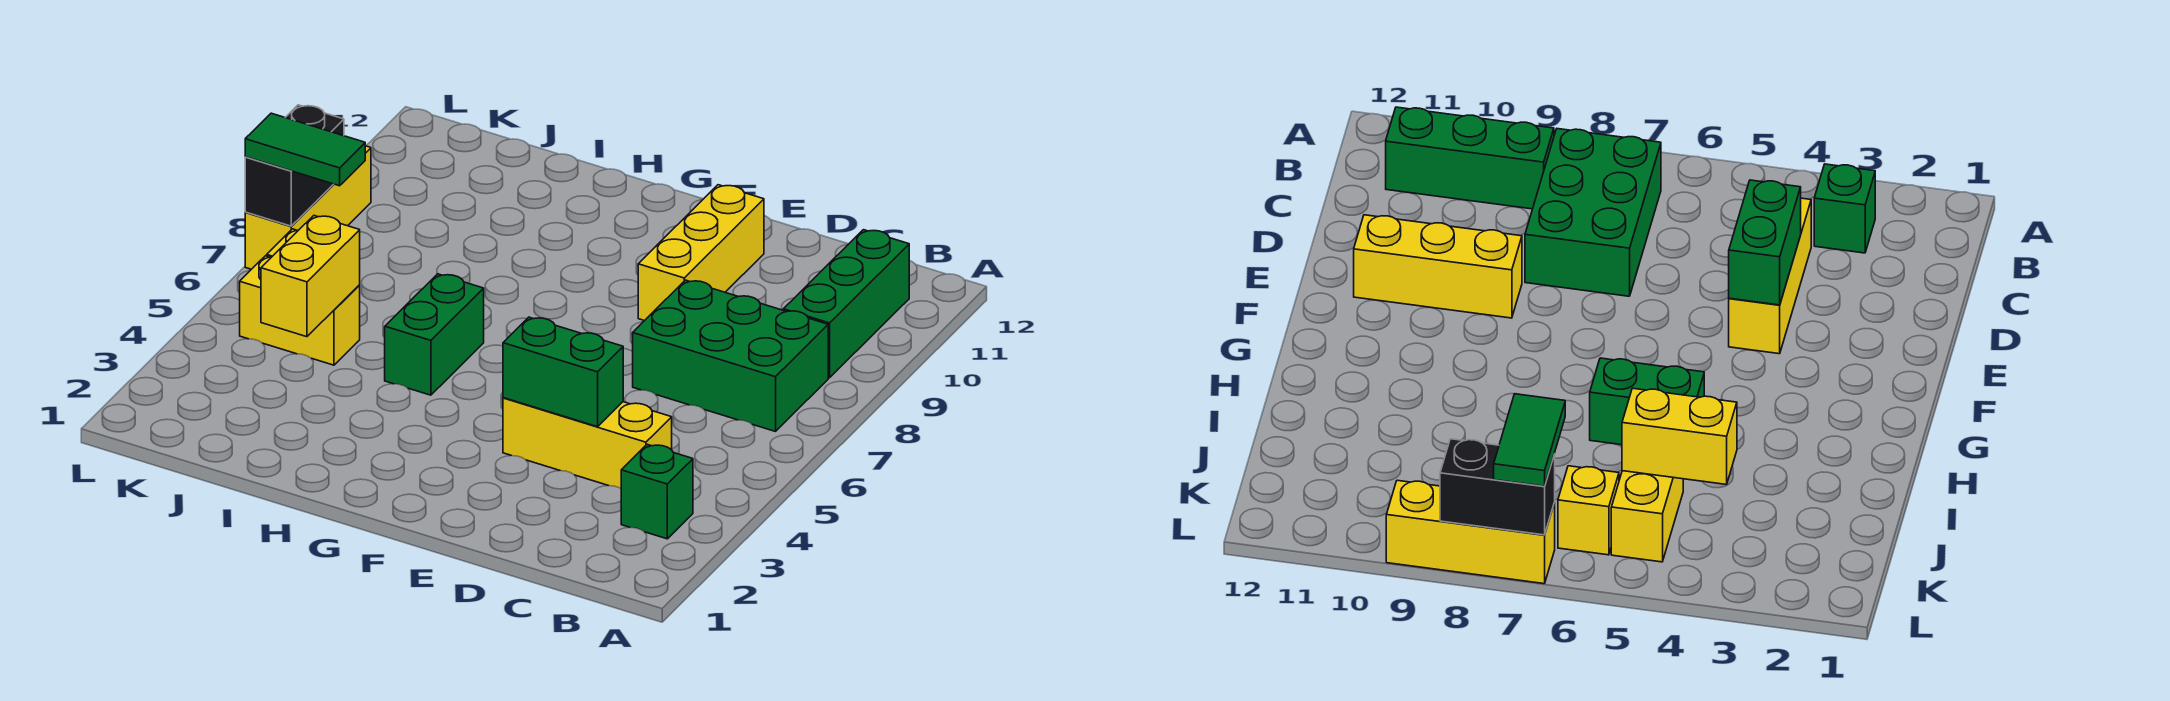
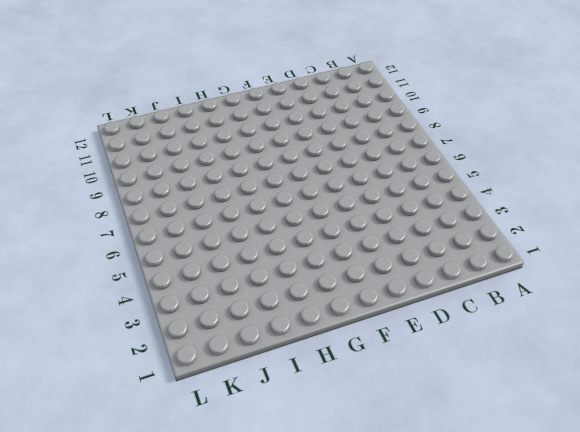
none -> green 1x1 brick [621,444,693,539]
none -> green 2x3 brick [633,280,828,431]
none -> green 1x3 brick [783,230,909,378]

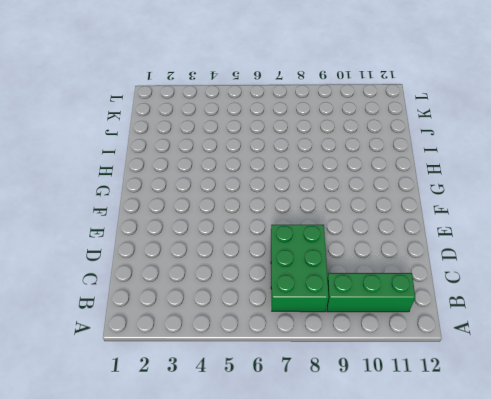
none -> green 1x1 brick [621,444,693,539]
none -> yellow 1x3 brick [503,398,672,488]
none -> yellow 1x3 brick [638,185,764,321]

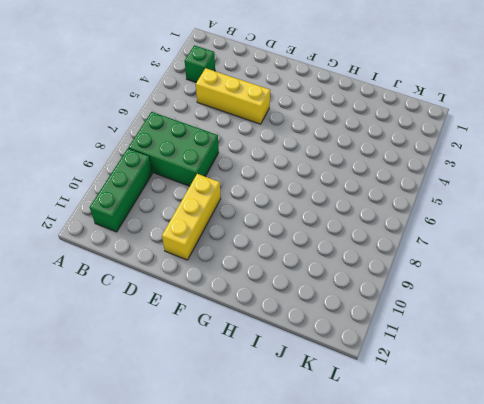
none -> green 1x2 brick [385,274,484,395]
none -> yellow 1x2 brick [240,256,360,365]
none -> yellow 1x1 brick [1558,466,1619,555]

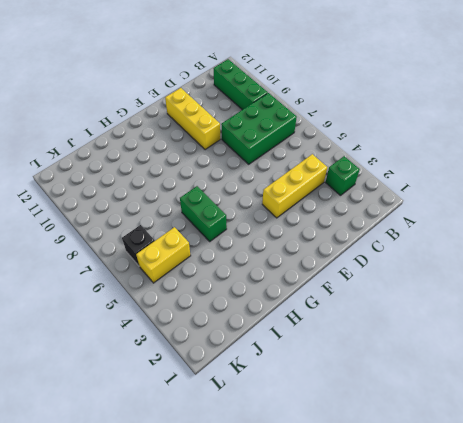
black 1x1 brick [122,225,155,267] -> yellow 1x1 brick [1558,466,1619,555]
none -> yellow 1x3 brick [245,146,371,269]
none -> green 1x2 brick [503,317,623,427]
none -> yellow 1x2 brick [261,216,360,337]

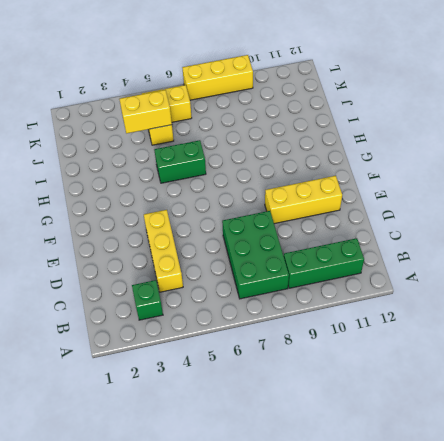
none -> green 1x2 brick [503,317,623,427]
none -> black 1x2 brick [245,105,344,226]
none -> green 1x2 tile [245,113,365,186]

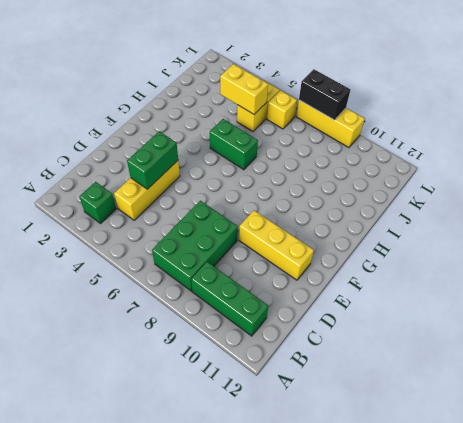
none -> green 1x2 tile [245,113,365,186]

